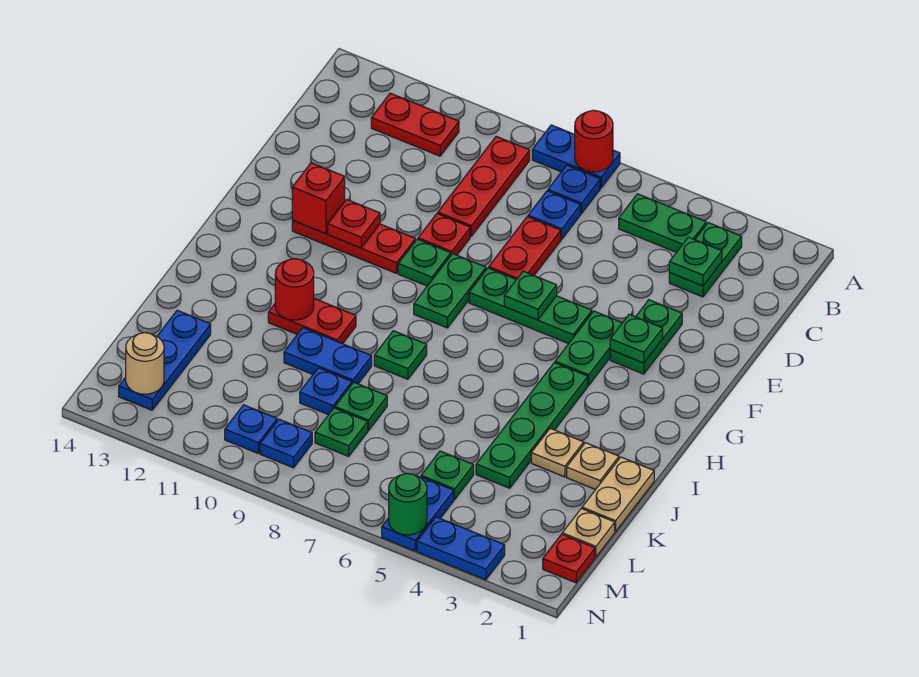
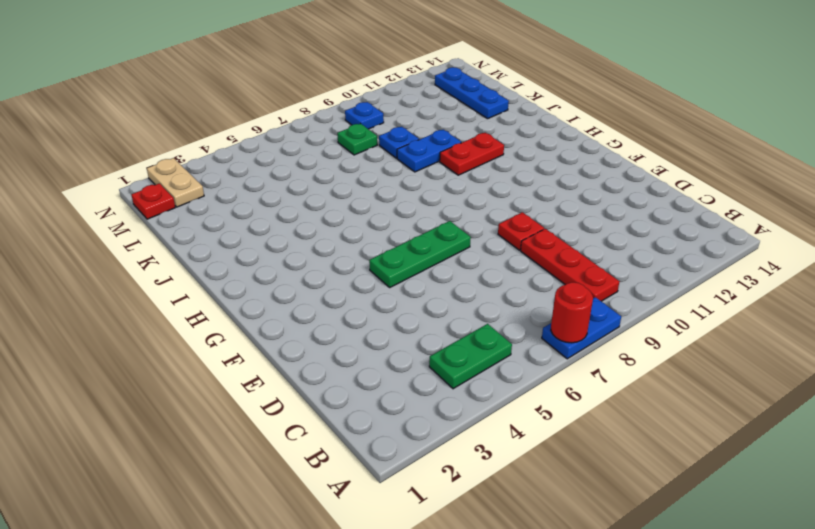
tan 1x2 plate [147,158,204,207] -> tan 1x2 plate moved to [582,457,654,531]
none -> green 1x2 plate [669,223,742,297]
none -> blue 1x1 plate [548,165,600,214]
none -> red 1x2 plate [371,93,459,156]
none -> blue 1x1 plate [528,191,581,239]

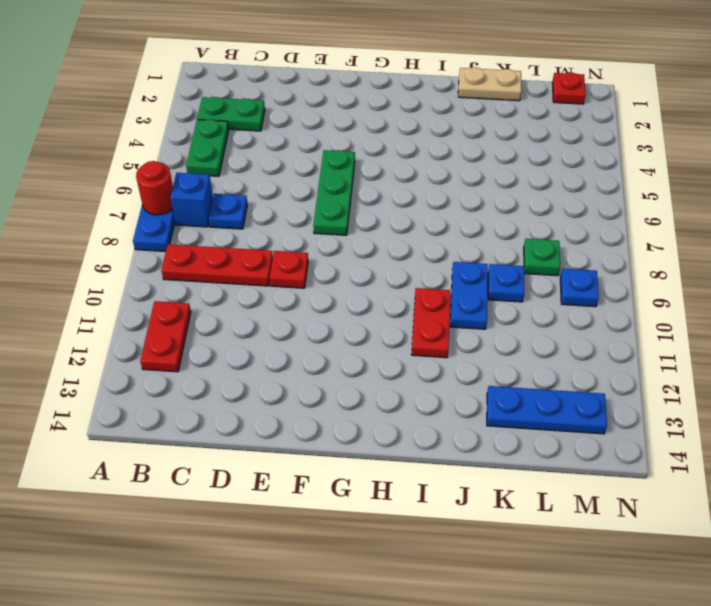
blue 1x1 brick [171,173,213,227] -> blue 1x1 plate [548,165,600,214]
none -> red 1x2 plate [489,217,561,280]
none -> green 1x2 plate [610,300,682,374]
none -> green 1x2 plate [555,311,622,385]
none -> green 1x2 plate [414,254,486,328]

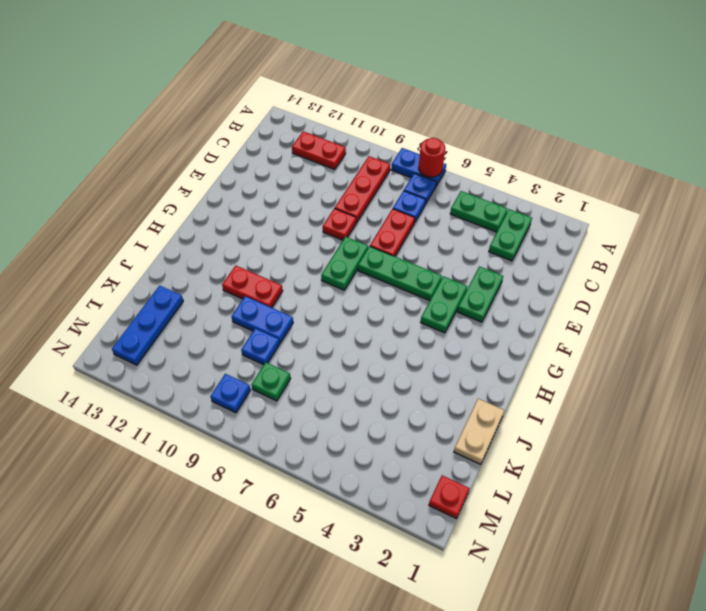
none -> green 1x1 plate [398,239,451,286]
none -> red 1x3 plate [292,221,415,273]
none -> green 1x4 plate [476,363,588,488]
none -> green 1x1 plate [374,331,427,379]

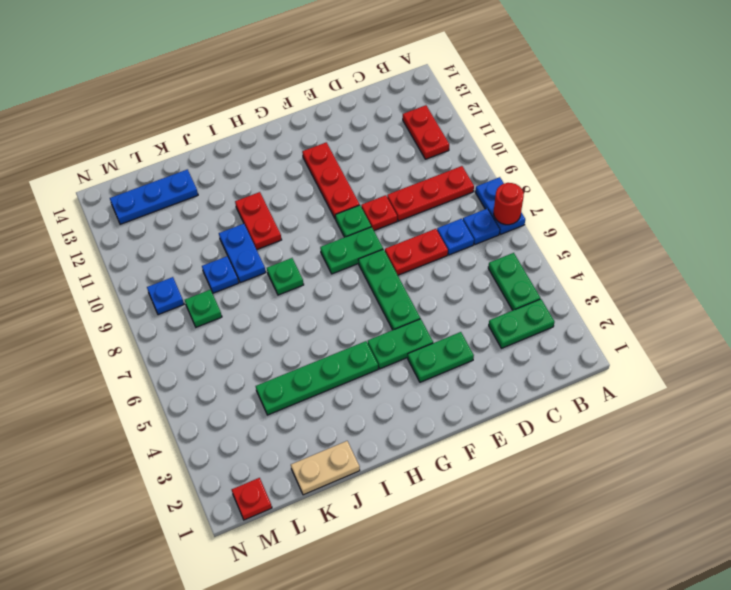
none -> tan 1x1 plate [567,443,619,490]
none -> tan 1x1 plate [531,428,584,477]
none -> green 1x1 plate [335,382,387,431]
none -> tan 1x1 plate [562,508,615,557]

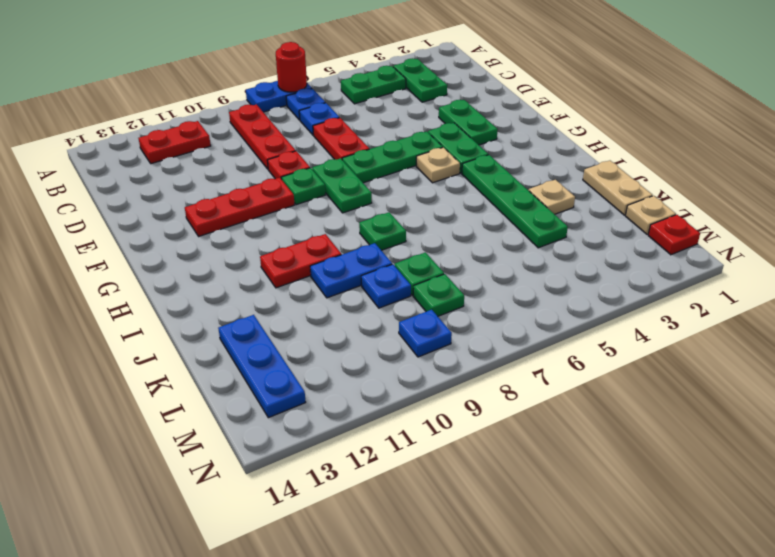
tan 1x1 plate [416,147,460,183] -> tan 1x1 plate moved to [567,443,619,490]
none -> green 1x1 plate [421,451,474,500]
none -> blue 1x2 plate [382,477,454,551]
none -> blue 1x1 plate [225,405,277,453]
none -> blue 1x2 plate [417,517,505,580]

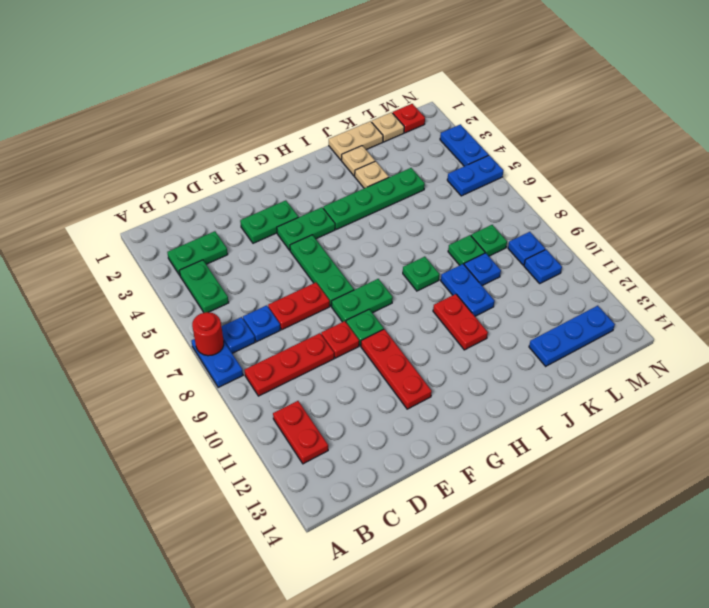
none -> green 1x1 plate [421,451,474,500]
none -> green 1x1 plate [669,237,722,286]
none -> green 1x1 plate [610,314,663,363]
none -> green 1x1 plate [504,271,557,320]

